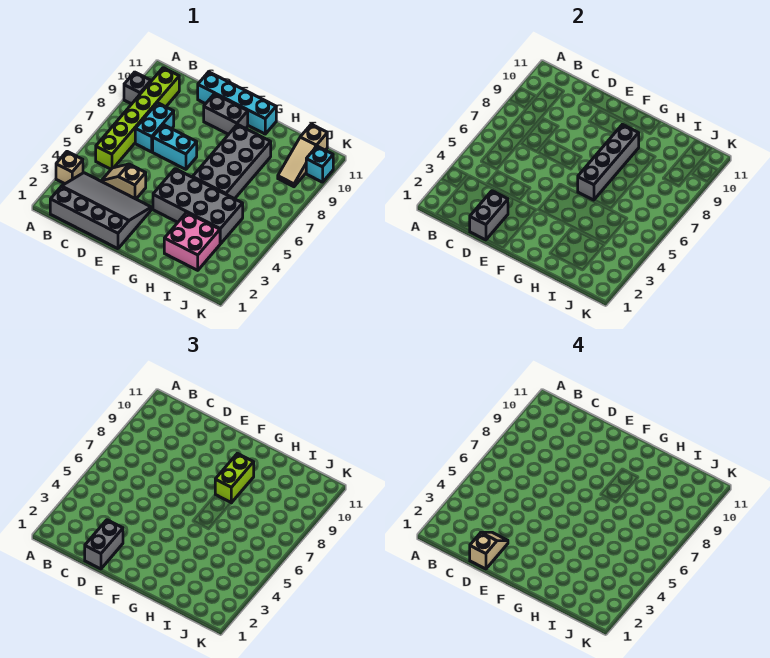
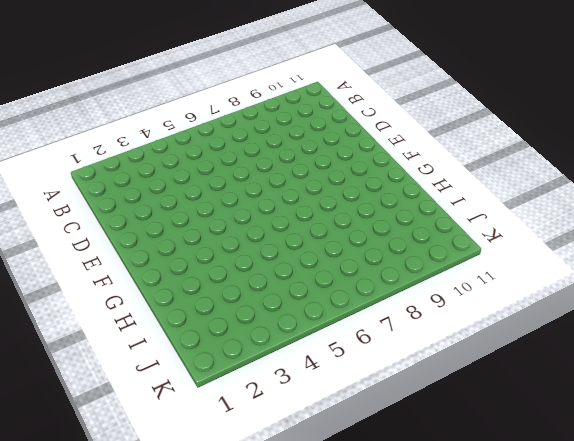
none -> tan 1x1 brick [56,152,83,184]
none -> grey 1x1 brick [124,72,151,104]
none -> grey 3x4 slope [50,173,151,249]

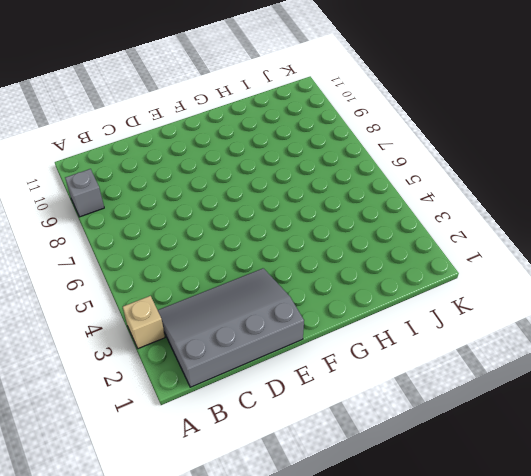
none -> lime 1x6 brick [96,68,179,169]
none -> tan 1x2 slope [102,164,146,199]
none -> cyan 1x2 brick [135,103,174,152]

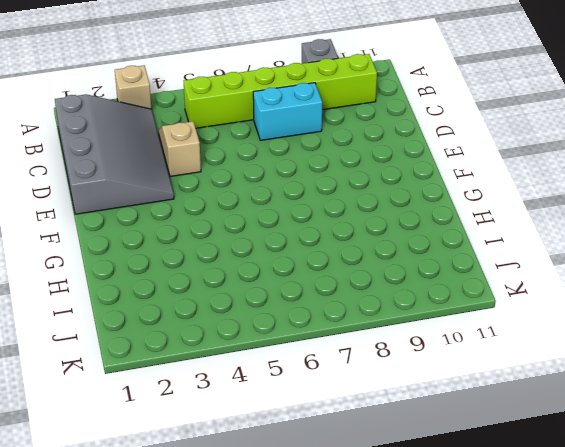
none -> cyan 1x2 brick [153,125,197,169]
none -> cyan 1x4 brick [198,72,276,134]
none -> grey 1x2 brick [204,94,248,134]

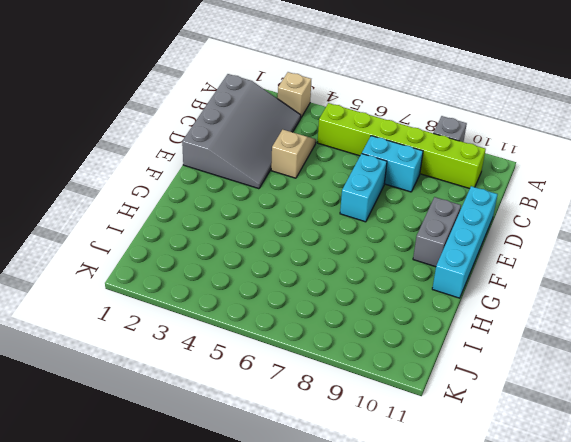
none -> grey 2x4 brick [153,169,243,244]
none -> grey 2x4 brick [193,124,271,199]
none -> pink 2x2 brick [164,212,220,270]

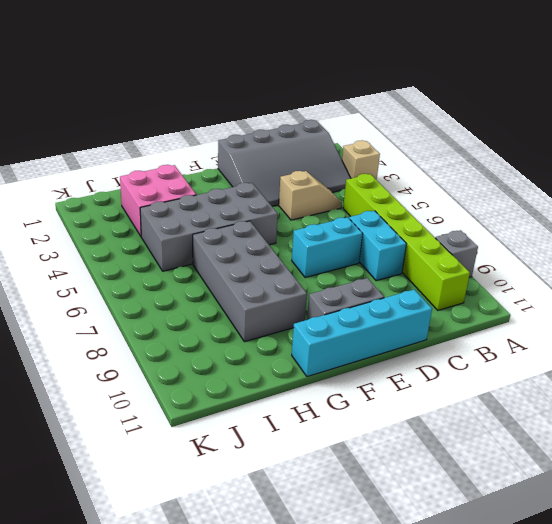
none -> tan 1x3 slope [278,124,327,187]
none -> cyan 1x1 brick [306,146,333,182]
none -> grey 1x2 brick [470,191,508,240]

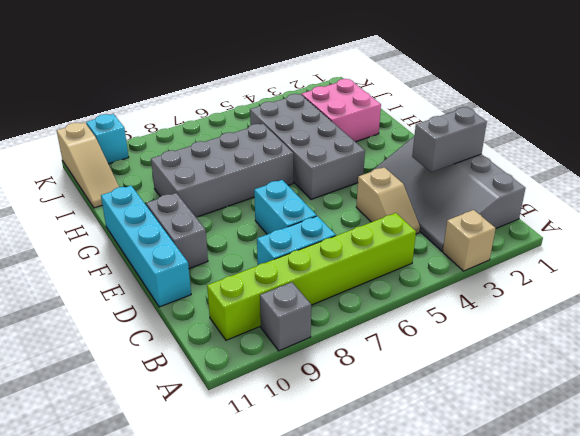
tan 1x3 slope [57,122,119,208] -> tan 1x3 slope turned to [278,124,327,187]
none -> grey 1x4 brick [578,124,639,200]
none -> grey 1x2 brick [85,520,123,569]
none -> lime 1x2 brick [215,453,254,503]

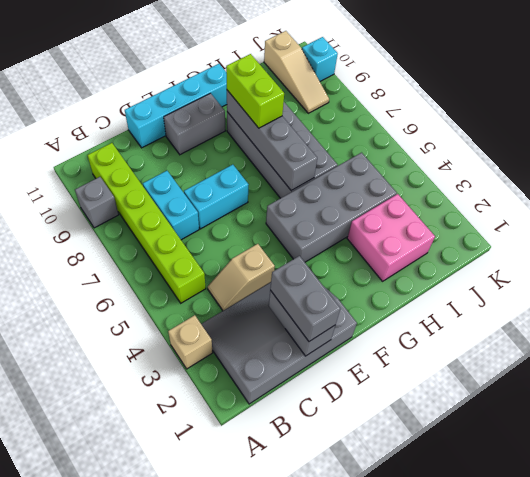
none -> tan 1x2 slope [470,532,508,569]

